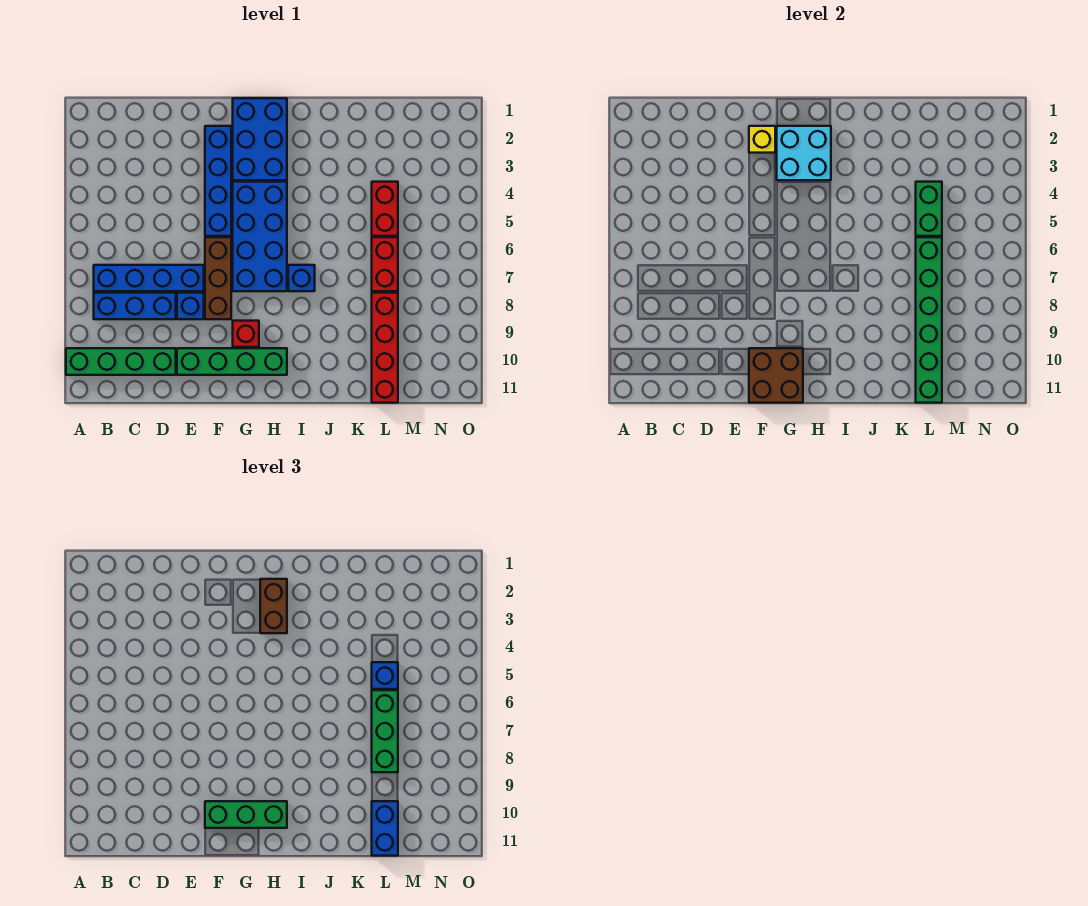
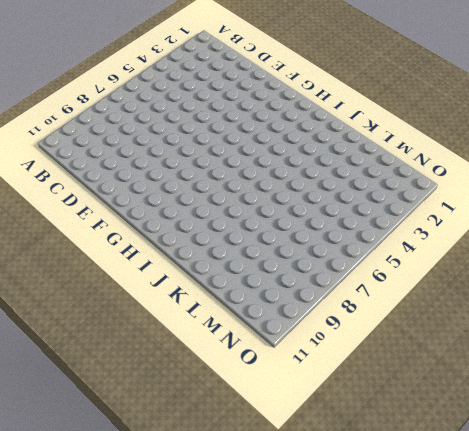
none -> green 1x4 brick [66,348,176,375]
none -> blue 1x4 brick [94,265,204,291]
none -> blue 1x3 brick [94,293,176,319]

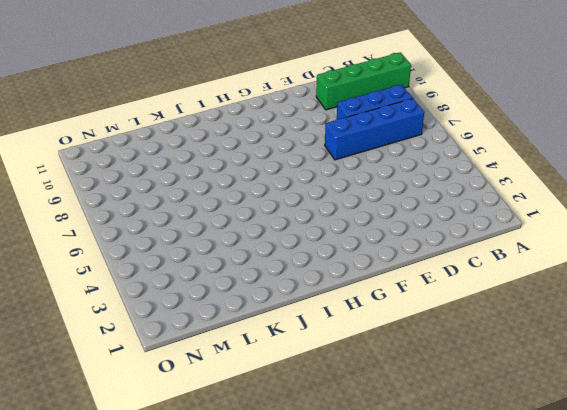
none -> blue 1x1 brick [177,293,204,319]
none -> green 1x4 brick [177,348,287,375]
none -> blue 1x4 brick [205,126,231,236]

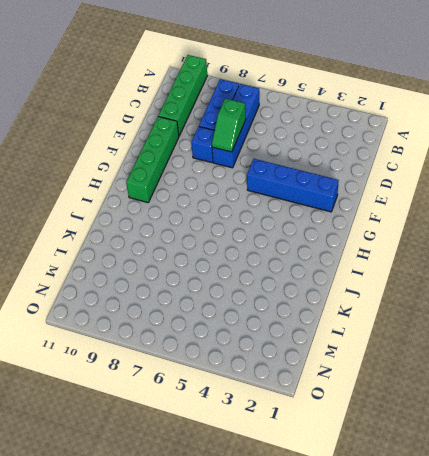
green 1x2 slope [212,98,246,152] -> none
none -> brown 1x3 brick [205,237,231,319]
none -> blue 2x3 brick [233,98,287,180]
none -> blue 2x4 brick [233,182,287,291]

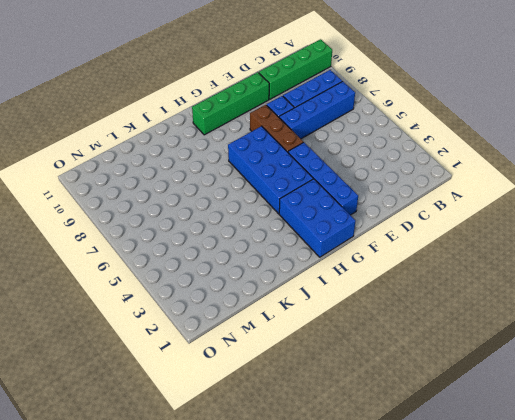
none -> red 1x1 brick [233,321,259,347]
none -> blue 1x1 brick [288,265,315,291]
none -> red 1x2 brick [372,182,398,236]

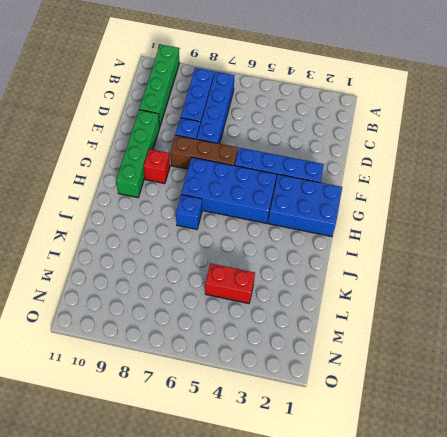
none -> red 1x2 brick [372,237,398,291]
none -> red 1x4 brick [372,293,398,403]
none -> yellow 1x1 brick [749,126,775,153]

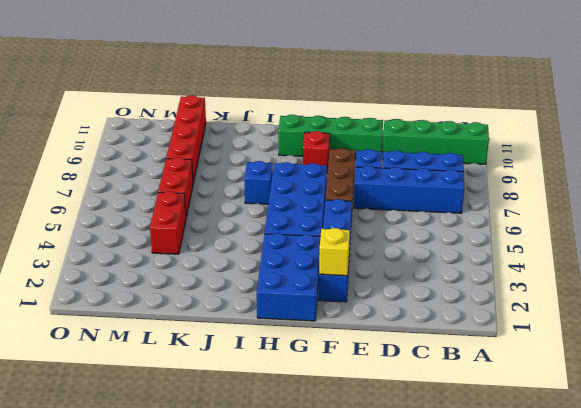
none -> brown 2x2 brick [749,348,803,403]
none -> cyan 2x2 brick [777,126,831,180]
none -> green 1x2 brick [916,182,942,236]

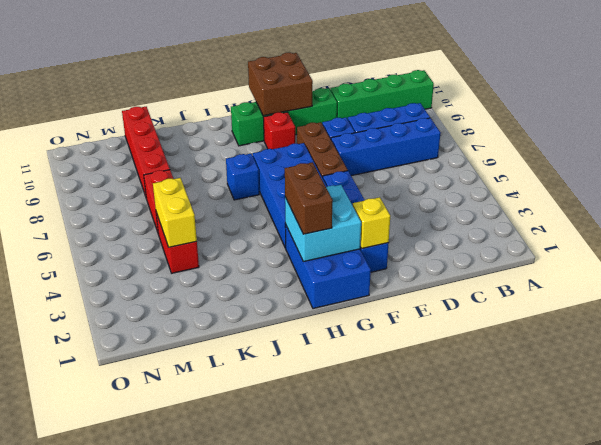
yellow 1x2 brick [153,178,197,247] -> green 1x2 brick [916,182,942,236]
none -> green 1x6 brick [916,237,942,403]
none -> green 1x3 brick [205,801,287,828]
none -> blue 1x1 brick [372,662,398,689]

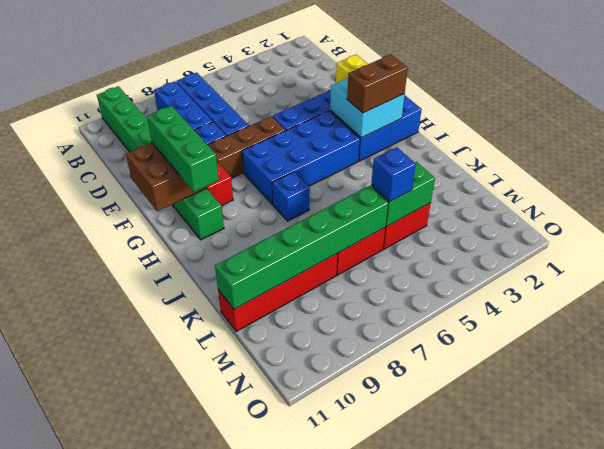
none -> green 1x3 brick [372,690,398,772]
none -> blue 1x2 brick [372,801,398,856]

